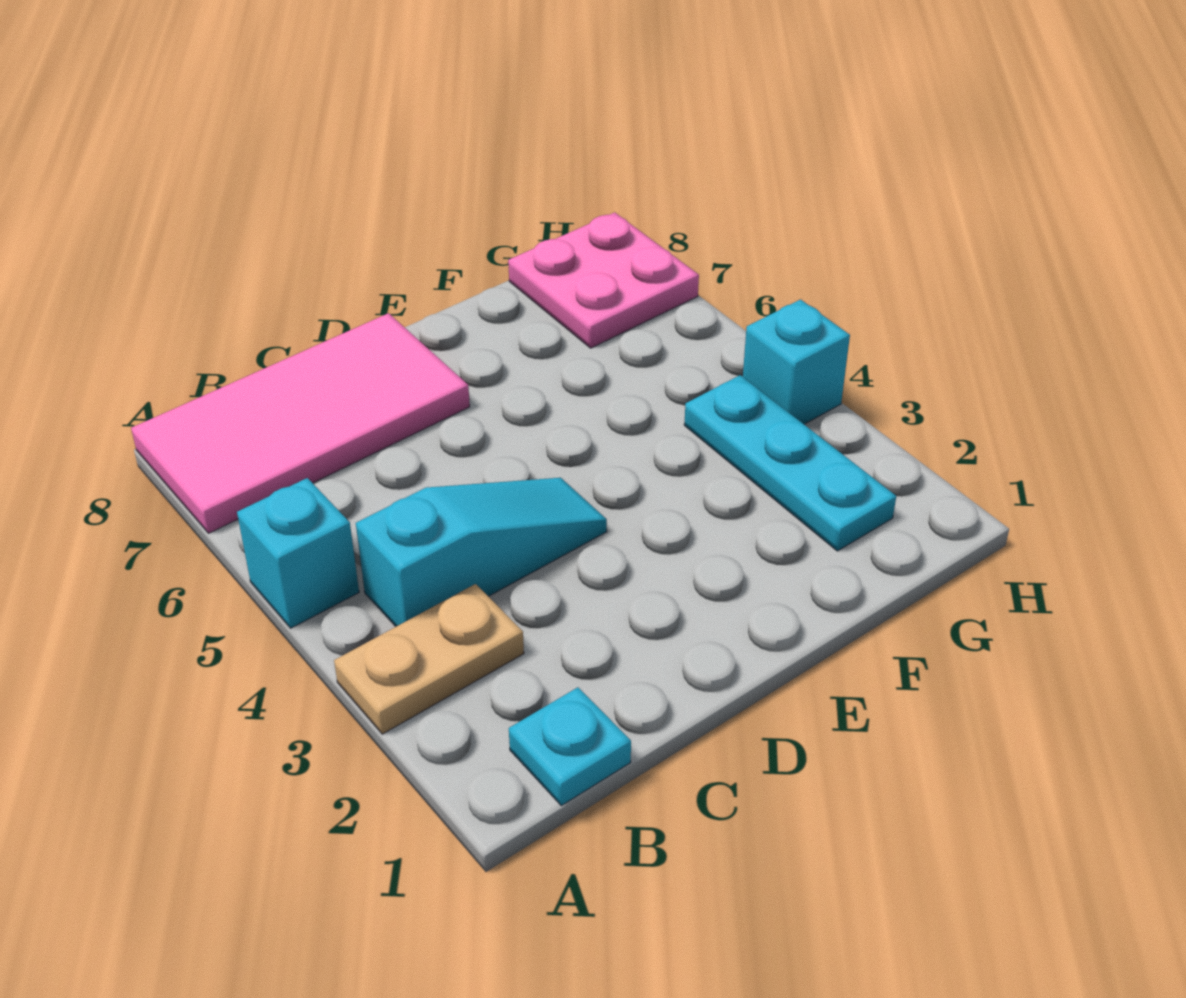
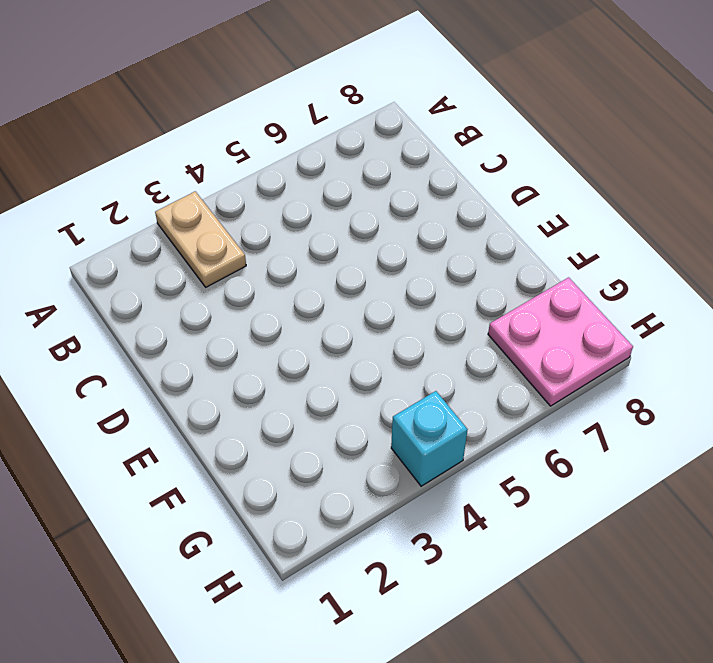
none -> cyan 1x1 brick [237,478,359,628]
none -> pink 2x4 tile [131,313,470,533]

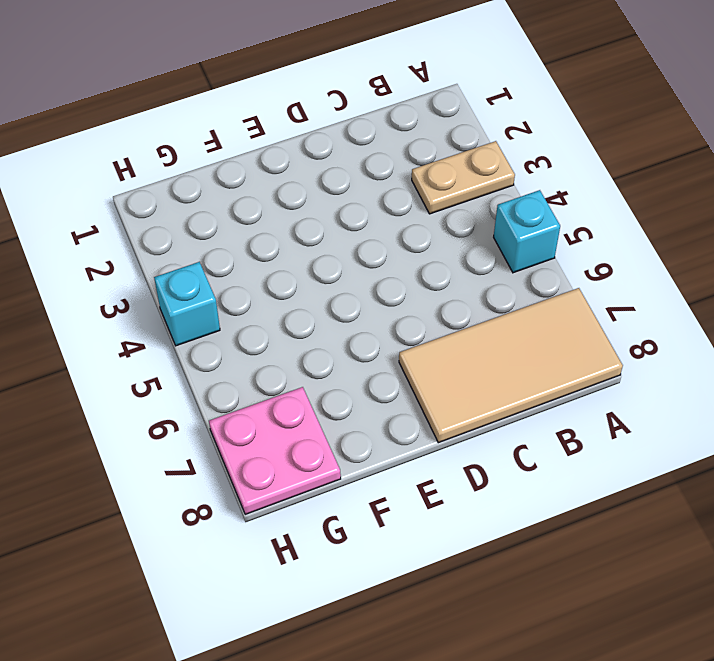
tan 2x4 tile [399,288,623,443] -> pink 2x4 tile [131,313,470,533]
none -> cyan 1x1 plate [509,687,631,806]
none -> cyan 1x3 slope [356,478,607,626]

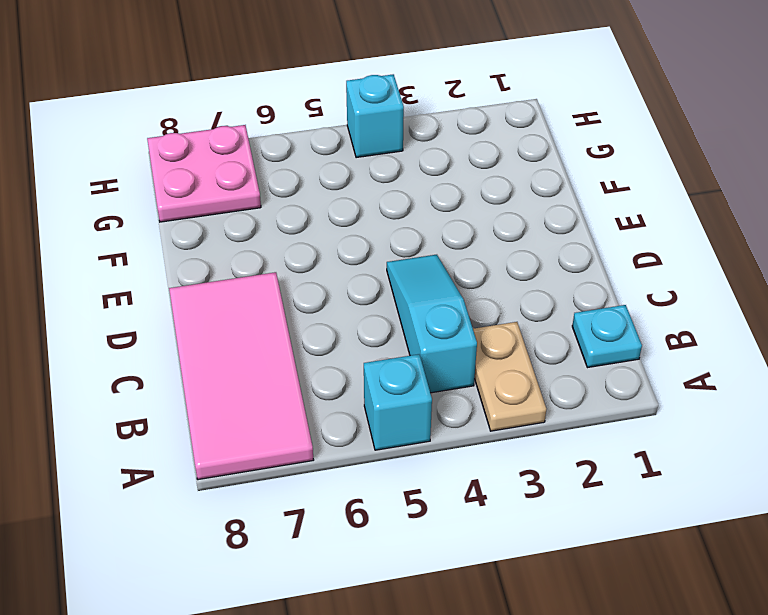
none -> cyan 1x3 plate [684,375,896,551]

